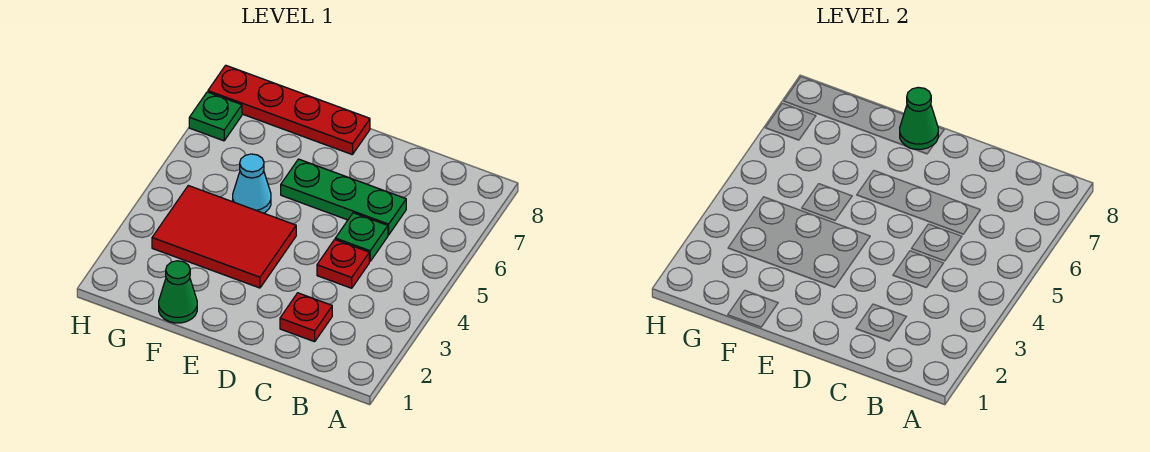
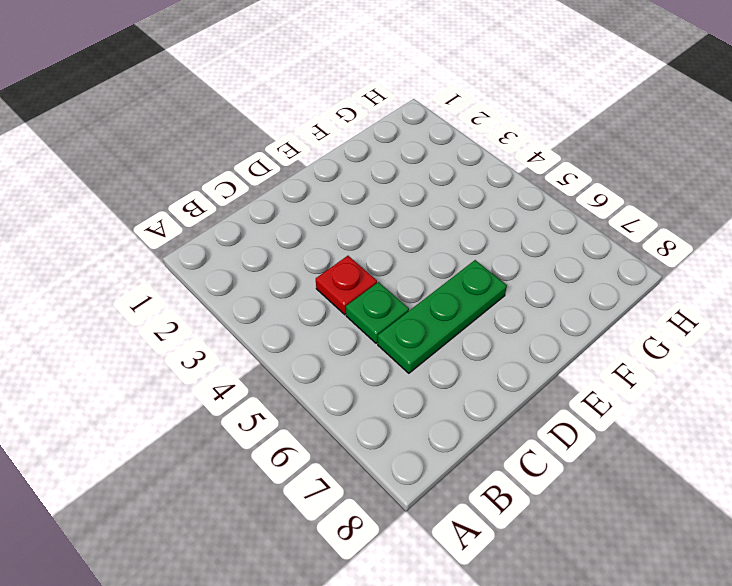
none -> red 1x1 plate [280,293,332,342]
none -> red 2x3 tile [152,186,296,288]

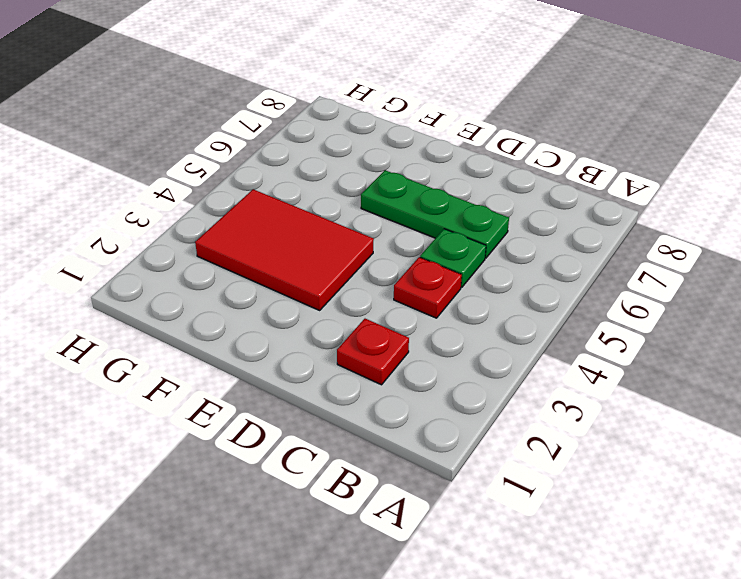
none -> red 1x4 plate [208,65,370,155]
none -> green 1x1 cone [159,261,197,323]

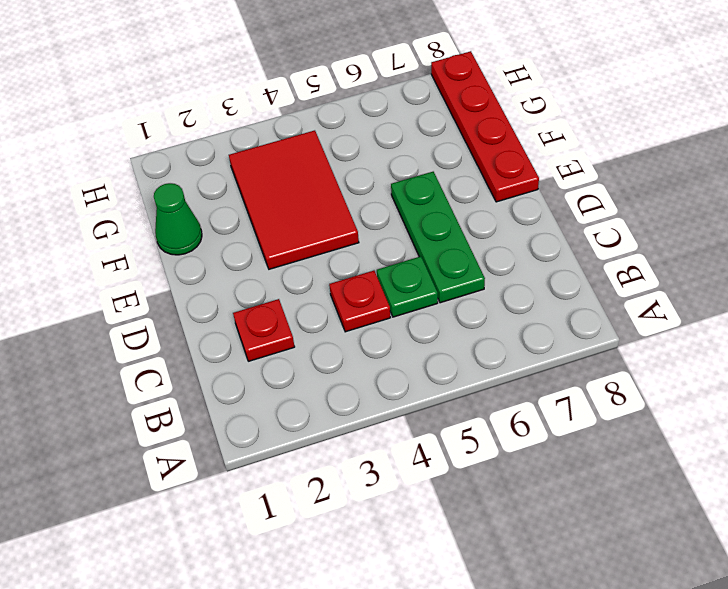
none -> cyan 1x1 cone [233,154,271,213]
none -> green 1x1 plate [189,92,242,141]

